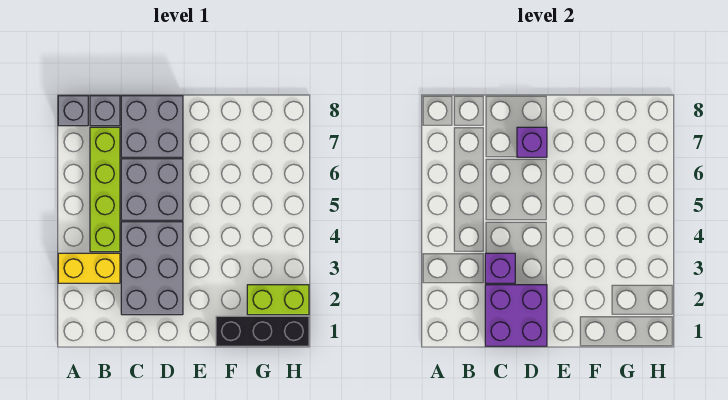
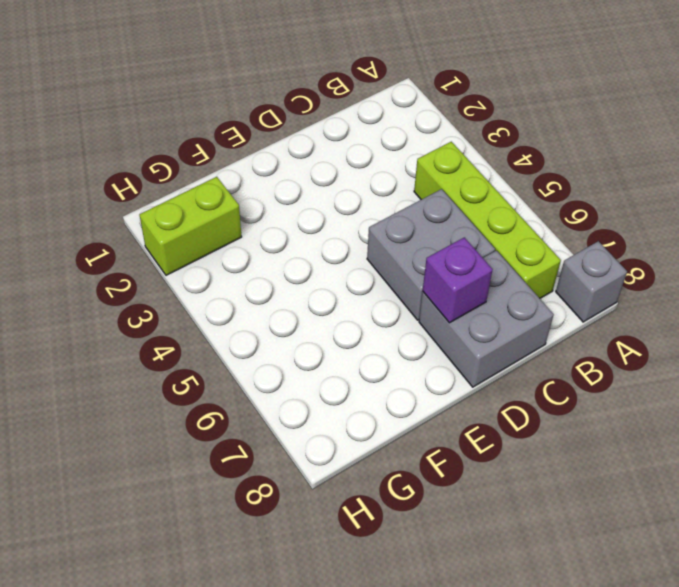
none -> yellow 1x2 brick [58,253,120,283]
none -> grey 1x1 brick [90,96,120,126]
none -> grey 2x3 brick [121,222,183,315]

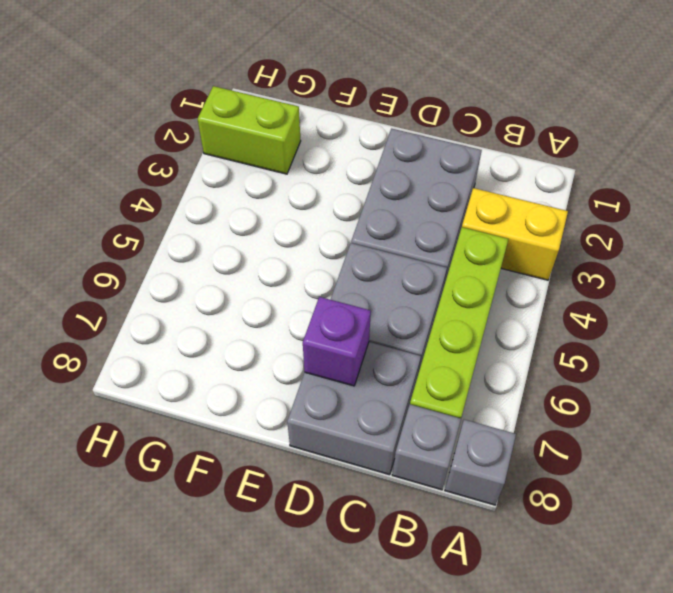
none -> black 1x3 brick [216,316,309,346]
none -> purple 2x2 brick [485,285,547,346]
none -> purple 1x1 brick [485,253,515,283]

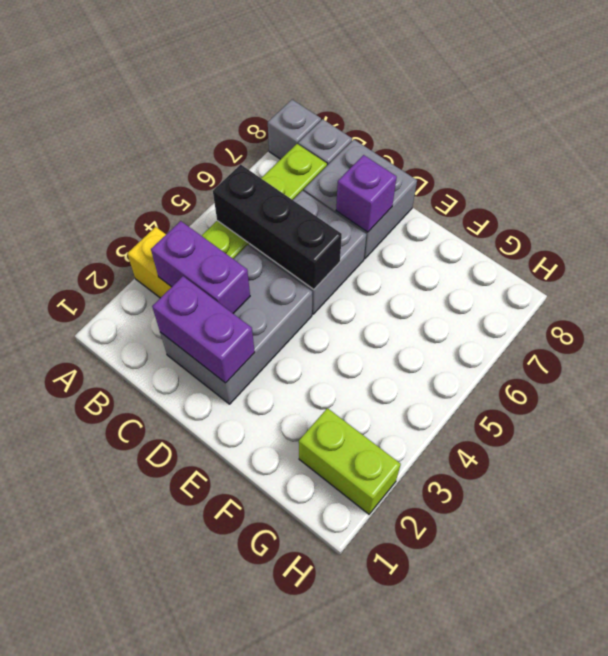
purple 1x2 brick [151,221,250,313] -> purple 1x1 brick [485,253,515,283]
black 1x3 brick [213,164,342,289] -> black 1x3 brick moved to [216,316,309,346]
purple 1x2 brick [152,276,255,383] -> purple 2x2 brick [485,285,547,346]

